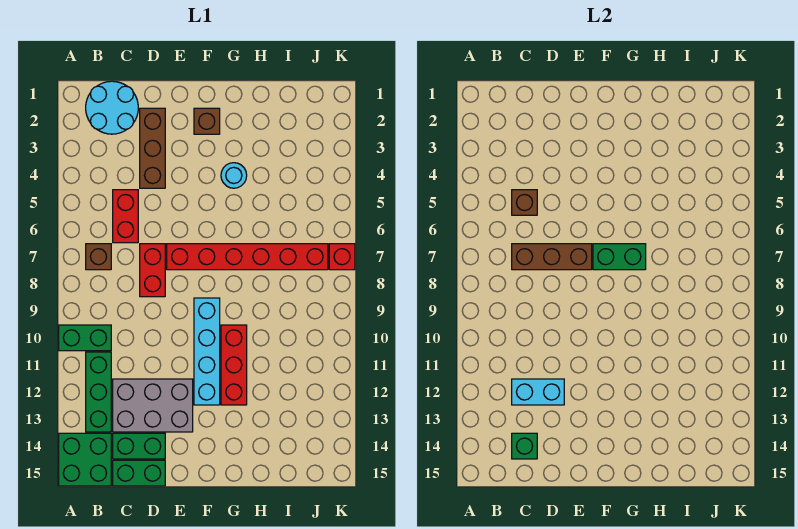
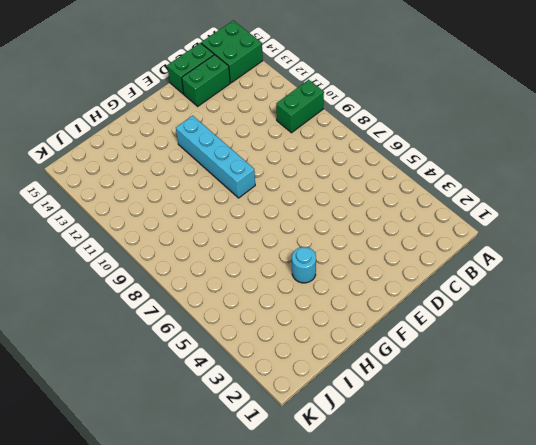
none -> cyan 2x2 round brick [86,81,138,134]
none -> brown 1x1 brick [86,244,111,270]
none -> green 1x3 brick [86,352,111,432]

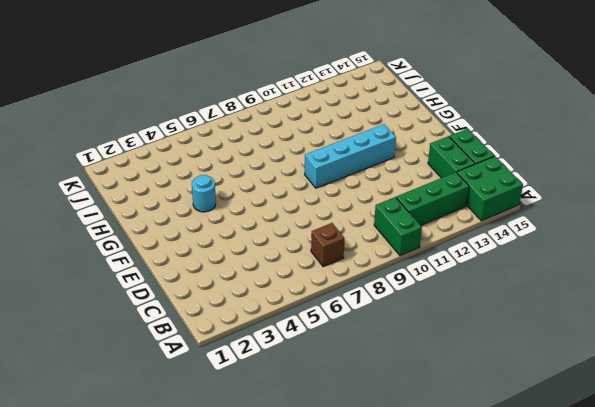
none -> cyan 2x2 round brick [86,81,138,134]
none -> red 1x2 brick [113,190,138,243]
none -> grey 2x3 brick [113,379,193,432]

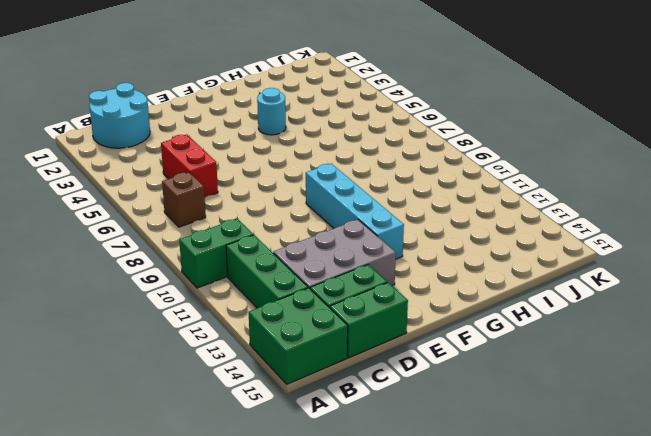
none -> brown 1x3 brick [140,108,165,188]
none -> red 1x2 brick [140,244,165,297]
none -> red 1x6 brick [167,244,328,270]

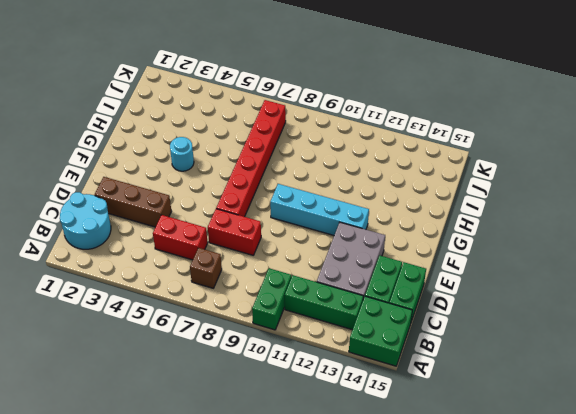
none -> brown 1x1 brick [194,108,220,134]
none -> red 1x3 brick [221,325,247,405]
none -> red 1x1 brick [329,244,355,270]

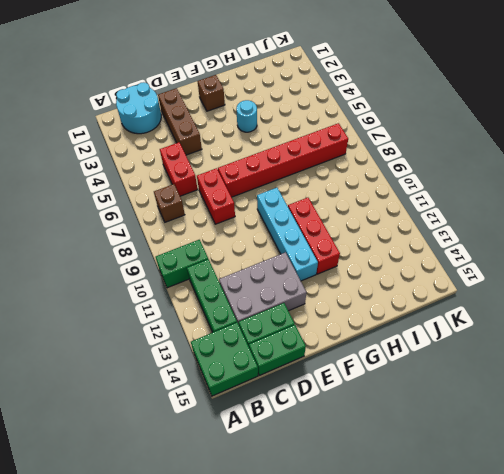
none -> red 1x1 brick [329,244,355,270]
none -> brown 1x1 brick [512,190,537,215]
none -> brown 1x3 brick [512,244,592,270]

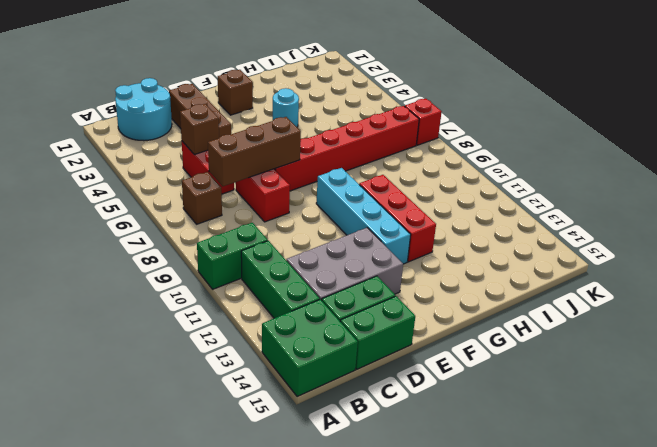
none -> cyan 1x2 brick [512,379,564,405]
none -> green 1x1 brick [512,433,537,459]
none -> green 1x2 brick [593,244,646,270]

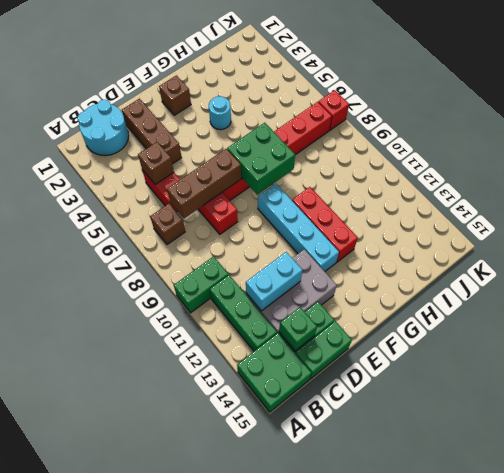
green 2x2 brick [227,123,295,195] -> green 1x2 brick [593,244,646,270]

